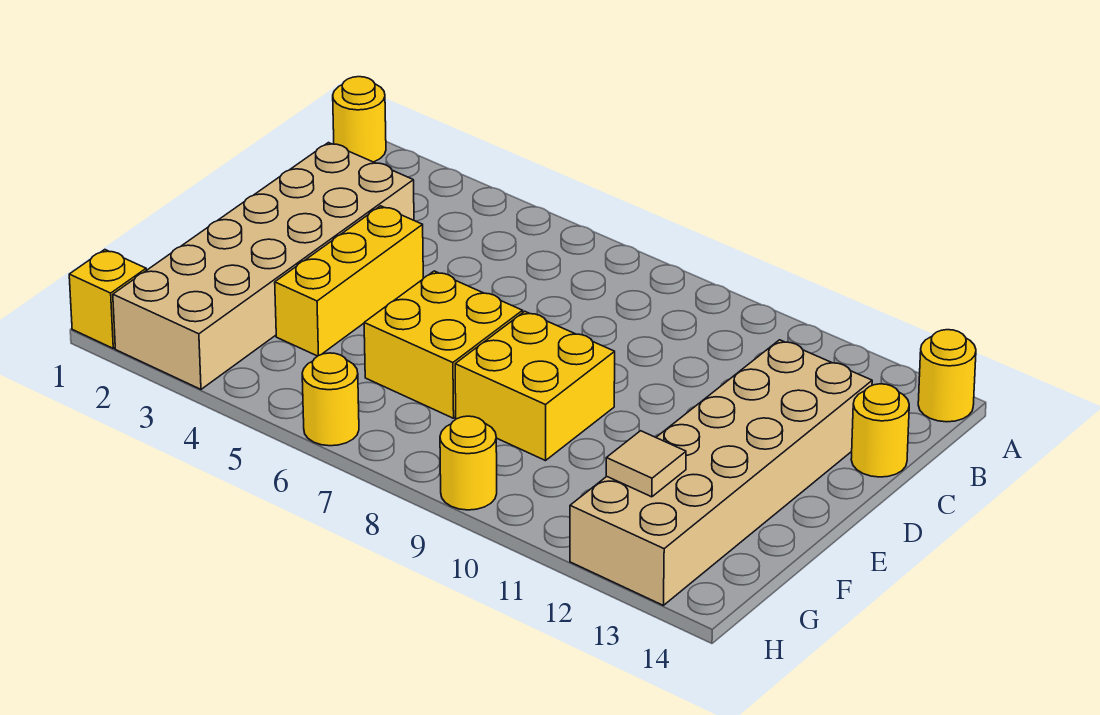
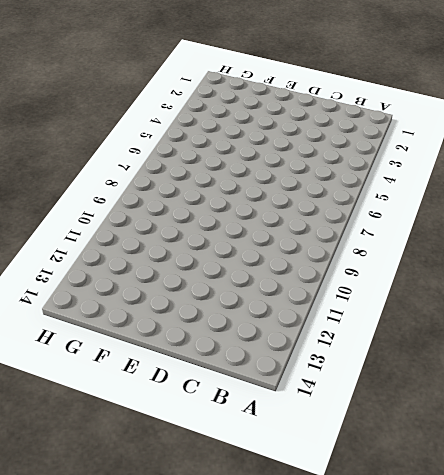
none -> yellow 1x1 round brick [333,77,386,162]
none -> yellow 1x1 round brick [918,330,976,422]
none -> tan 2x6 brick [113,143,414,389]

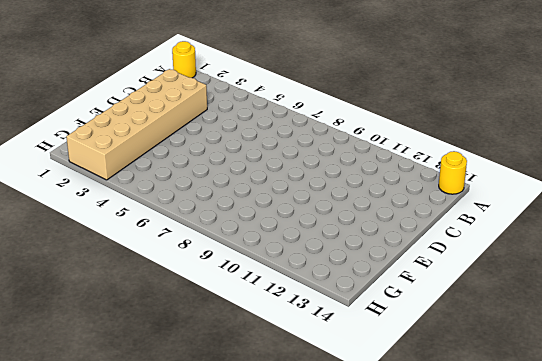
none -> tan 2x6 brick [570,340,872,605]
none -> yellow 1x1 round brick [851,384,909,477]
none -> yellow 1x3 brick [275,206,423,356]

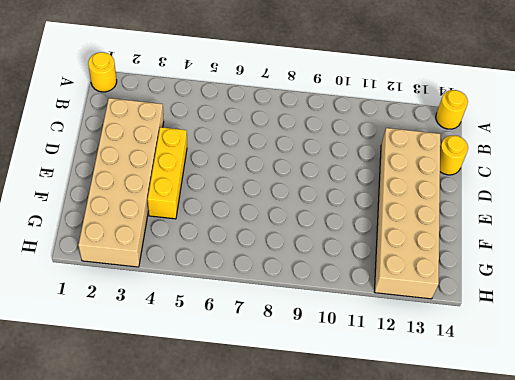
none -> yellow 2x2 brick [364,271,523,418]
none -> yellow 2x2 brick [455,311,615,461]
none -> yellow 1x1 brick [69,250,146,348]

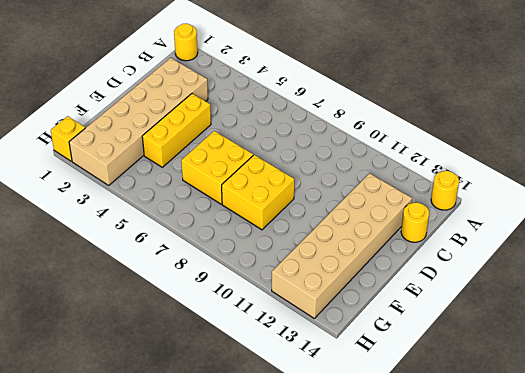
none -> yellow 1x1 round brick [302,353,359,446]
none -> yellow 1x1 round brick [440,416,497,510]
none -> tan 1x1 tile [606,431,686,497]

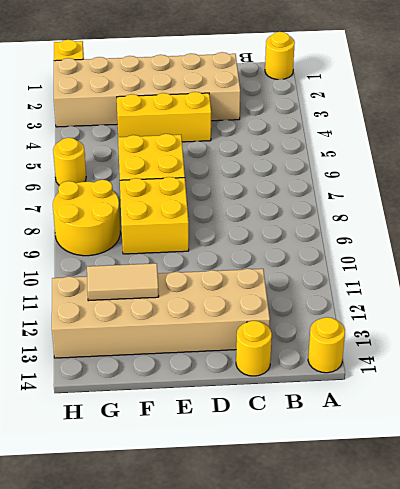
tan 1x2 tile [87,263,159,301] -> tan 1x1 tile [606,431,686,497]
yellow 2x2 round brick [53,180,120,256] -> yellow 1x1 round brick [440,416,497,510]

